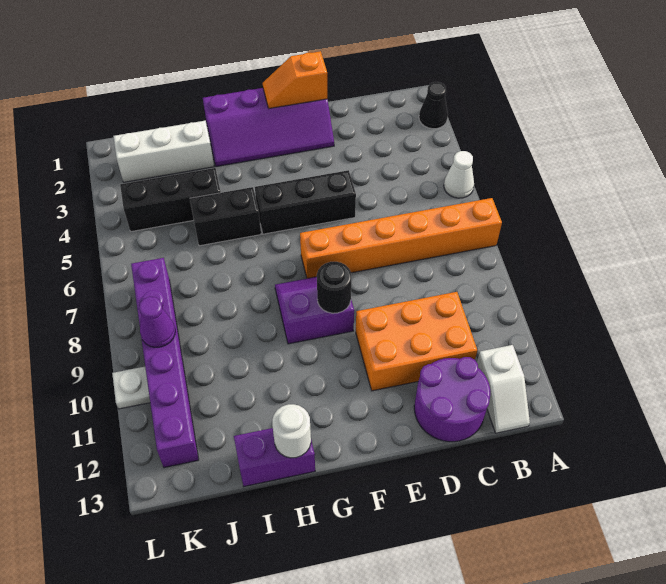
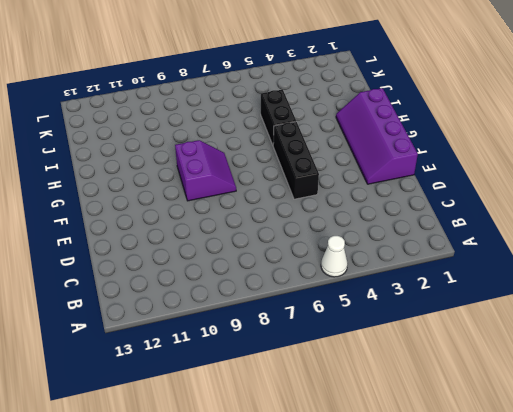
none -> black 1x1 cone [419,82,448,129]
none -> orange 1x6 brick [300,198,502,278]
none -> white 1x2 slope [477,345,530,433]

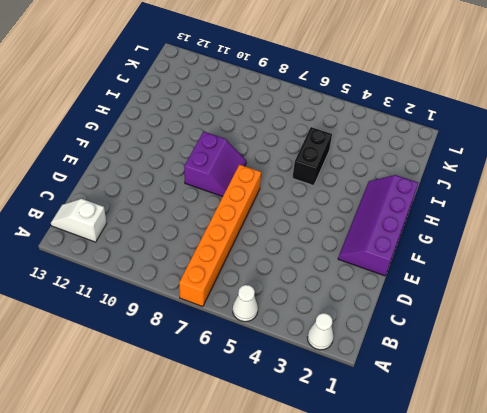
white 1x1 cone [307,313,334,350] -> black 1x1 cone [419,82,448,129]
none -> orange 2x3 brick [356,292,477,391]
none -> purple 2x2 round brick [414,357,490,442]
none -> black 1x3 brick [255,170,356,234]

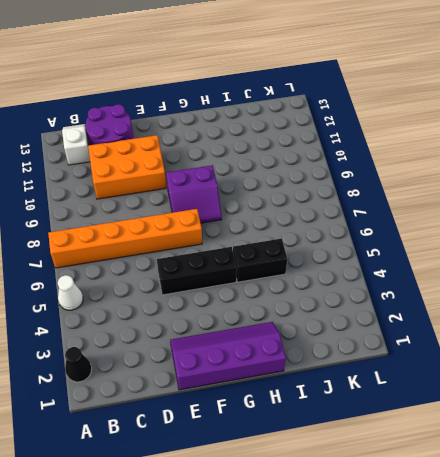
none -> purple 1x2 brick [234,428,315,486]
none -> white 1x3 brick [113,121,214,182]
none -> black 1x3 brick [120,168,221,232]

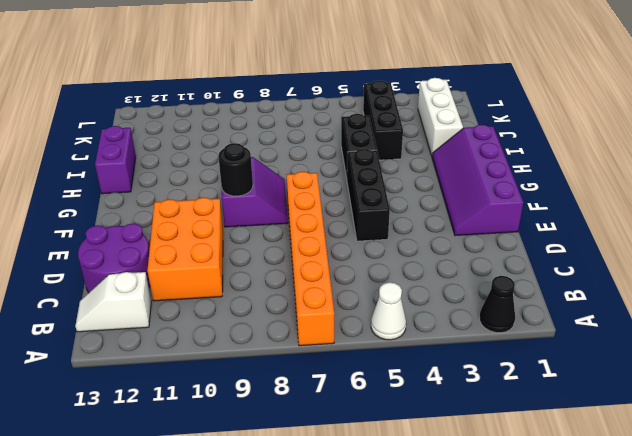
none -> purple 1x6 brick [131,258,199,467]
none -> white 1x1 plate [112,367,150,409]
none -> orange 1x2 slope [263,51,327,108]

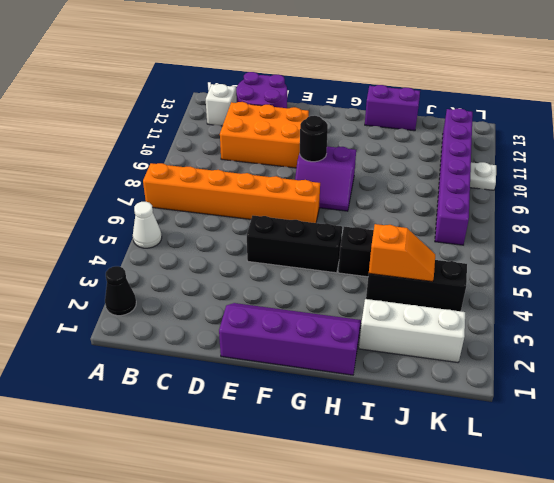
orange 1x2 slope [369,224,435,282] -> orange 1x2 slope moved to [263,51,327,108]
none -> white 1x1 round brick [272,404,311,458]
none -> purple 1x1 cone [139,297,175,347]

